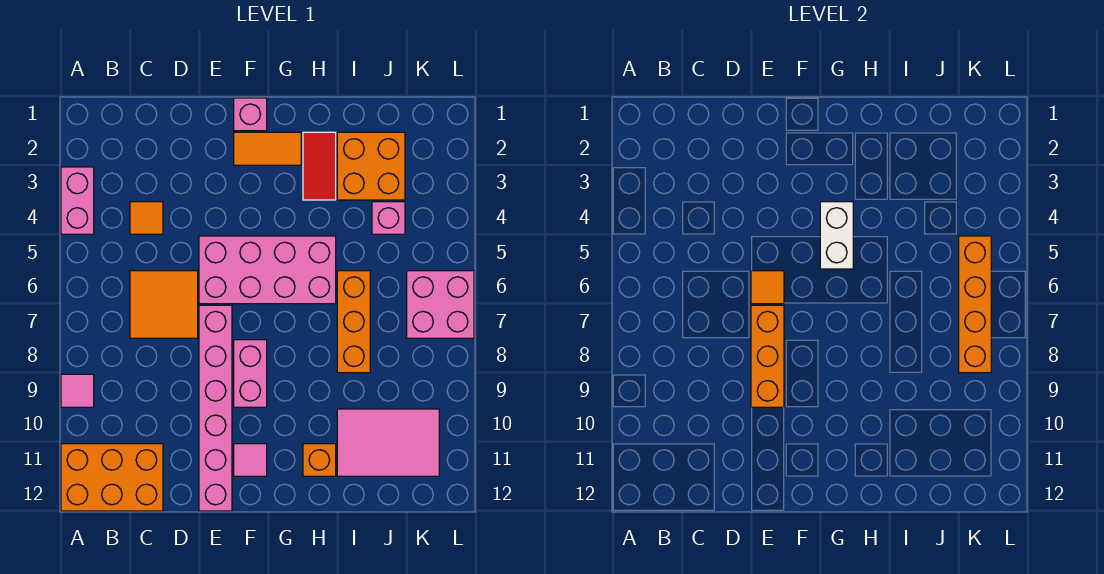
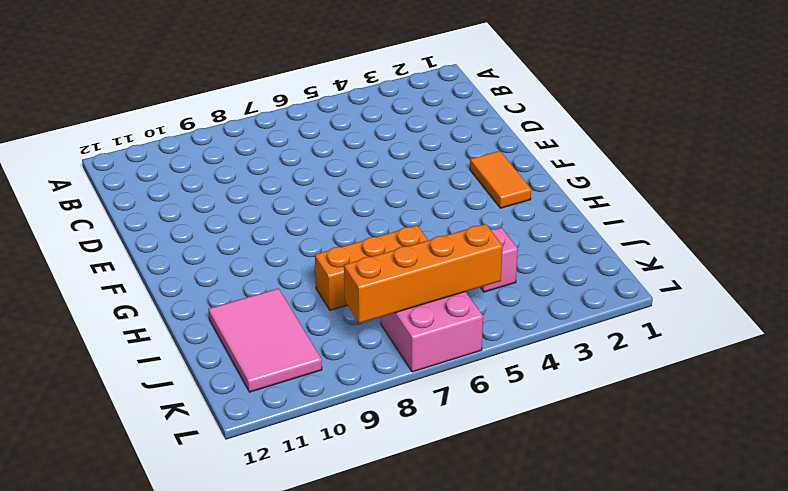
none -> pink 1x2 brick [61,167,94,234]
none -> pink 1x1 tile [61,374,94,407]
none -> orange 2x3 brick [61,444,163,511]

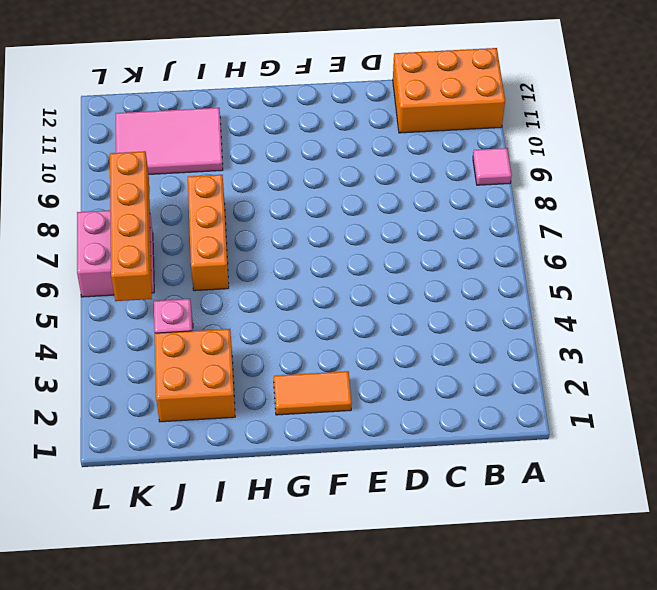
none -> pink 1x2 brick [61,167,94,234]
none -> orange 1x1 tile [130,202,163,234]
none -> orange 2x2 tile [130,271,198,338]

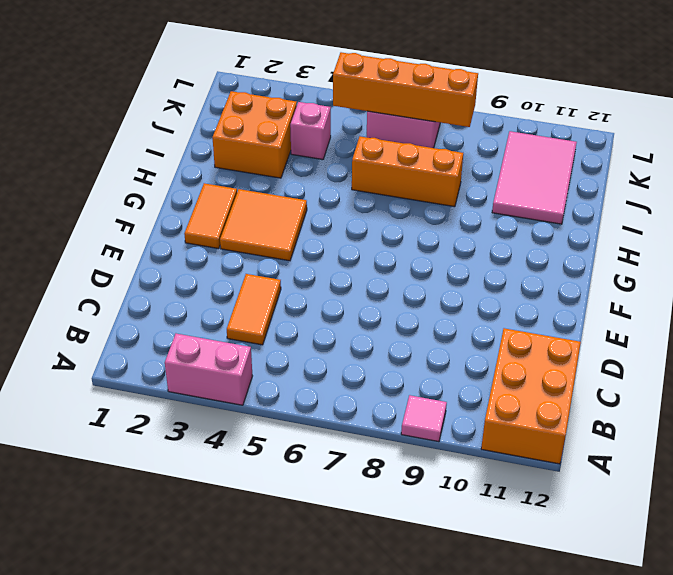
orange 1x2 tile [227,274,281,345] -> orange 1x1 tile [130,202,163,234]
orange 2x2 tile [220,189,307,261] -> orange 2x2 tile moved to [130,271,198,338]
none -> pink 2x4 brick [199,236,336,304]
none -> pink 1x6 brick [199,305,232,511]
none -> pink 1x1 brick [234,98,267,131]

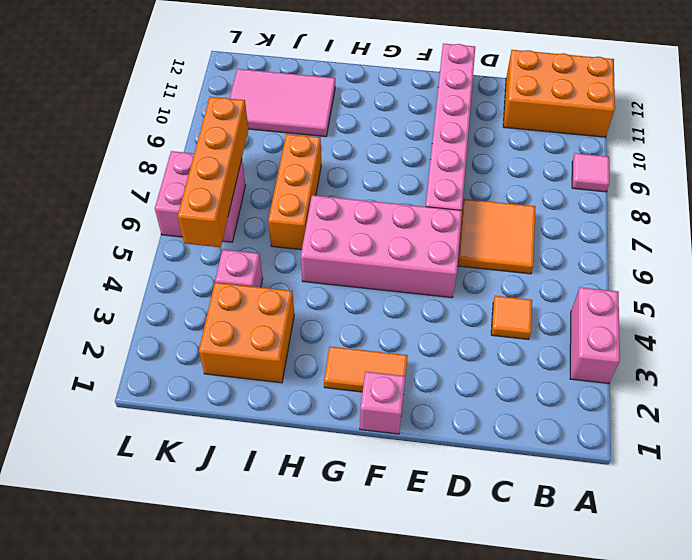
none -> pink 1x2 brick [234,340,267,407]
none -> pink 1x1 tile [234,444,267,476]
none -> red 1x2 tile [303,132,336,200]

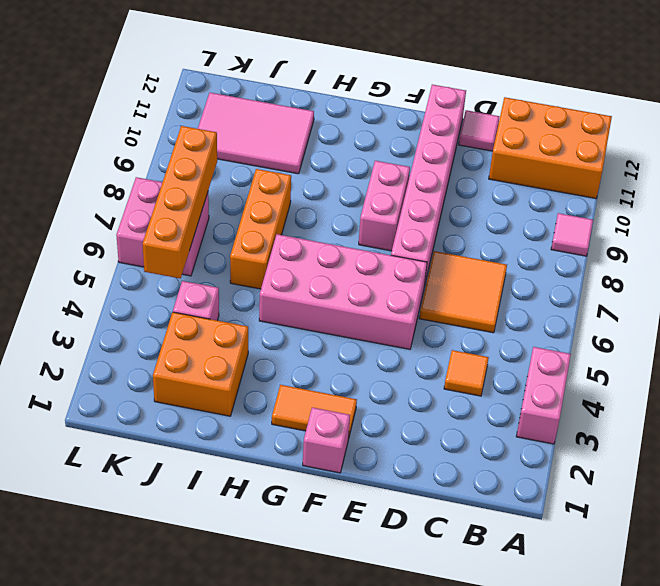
pink 1x1 tile [459,110,500,151] -> pink 1x1 tile moved to [234,444,267,476]
none -> red 1x2 tile [303,132,336,200]
none -> orange 1x1 brick [303,444,336,476]
none -> orange 1x1 tile [751,271,784,304]

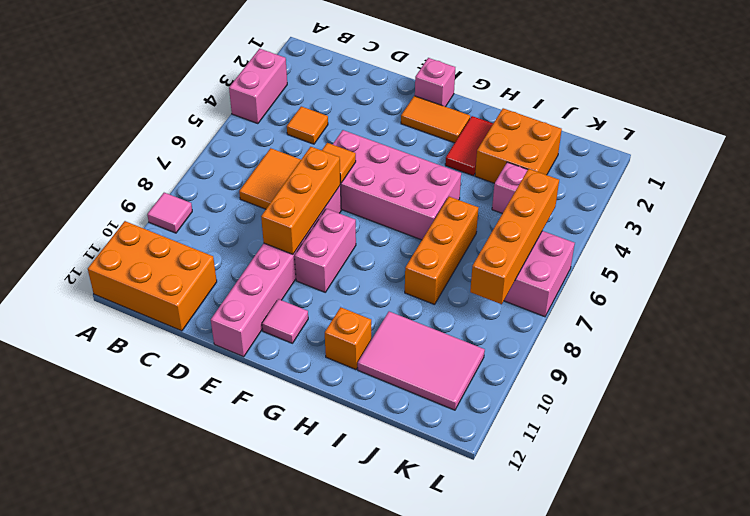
none -> white 1x2 brick [820,202,853,269]

